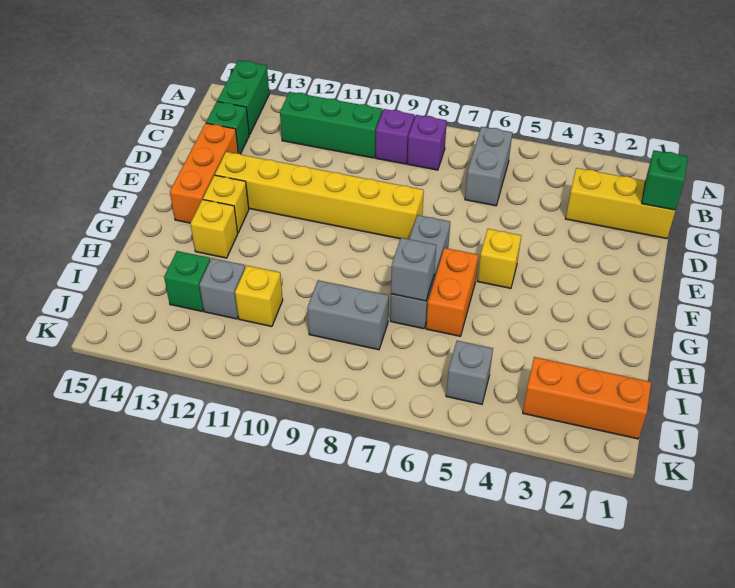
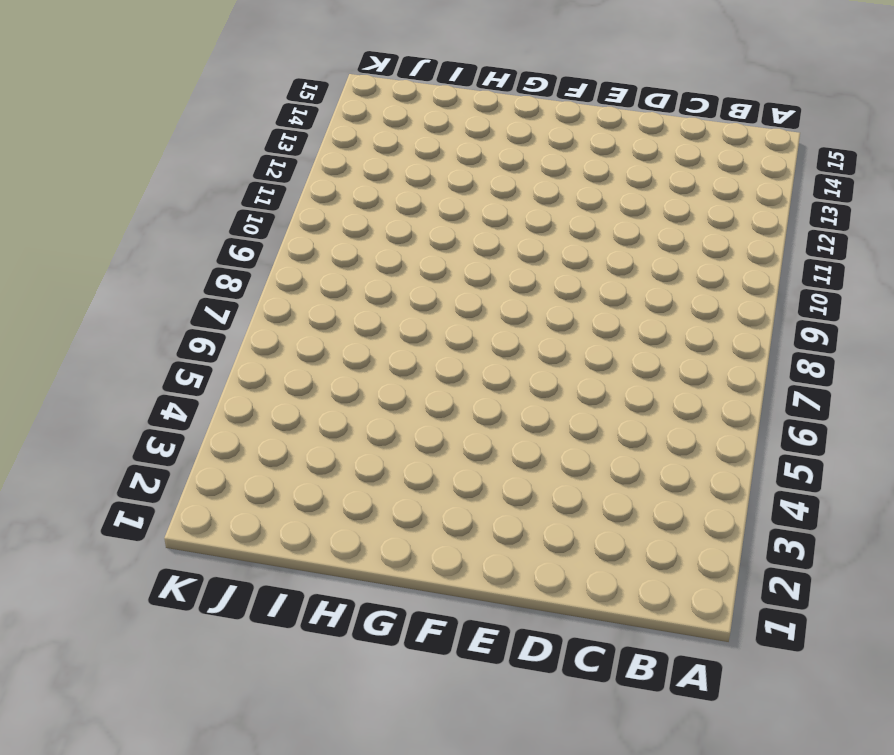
none -> green 1x2 brick [217,60,269,135]
none -> grey 1x2 brick [465,127,512,206]
none -> purple 1x1 brick [407,115,447,170]

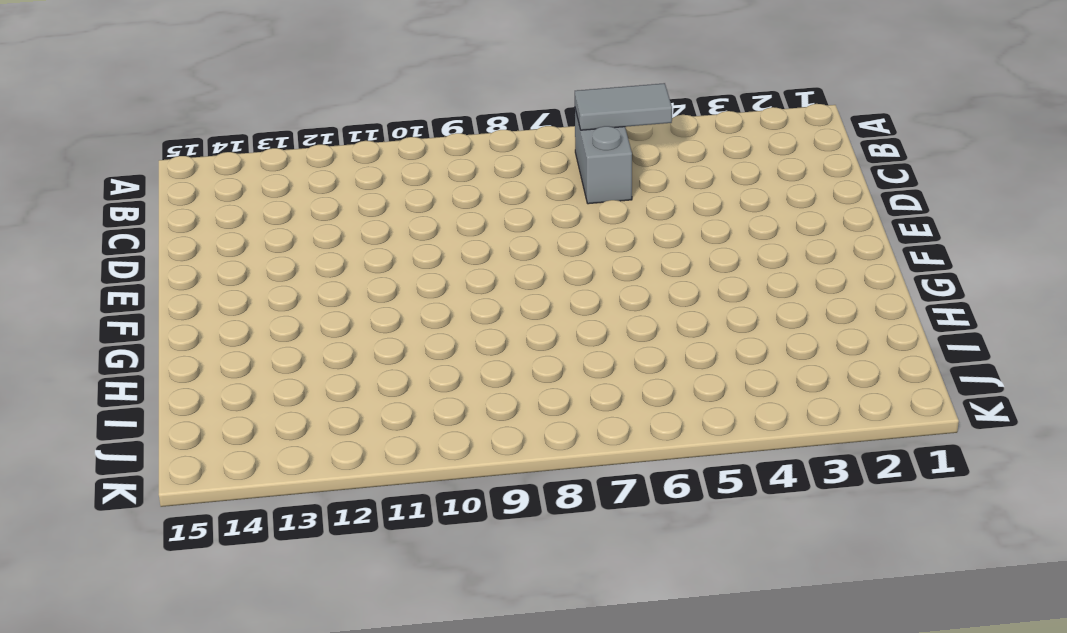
grey 1x2 tile [575,83,672,130] -> none
none -> green 1x2 brick [217,60,269,135]
none -> purple 1x1 brick [407,115,447,170]
none -> purple 1x1 brick [376,109,414,164]

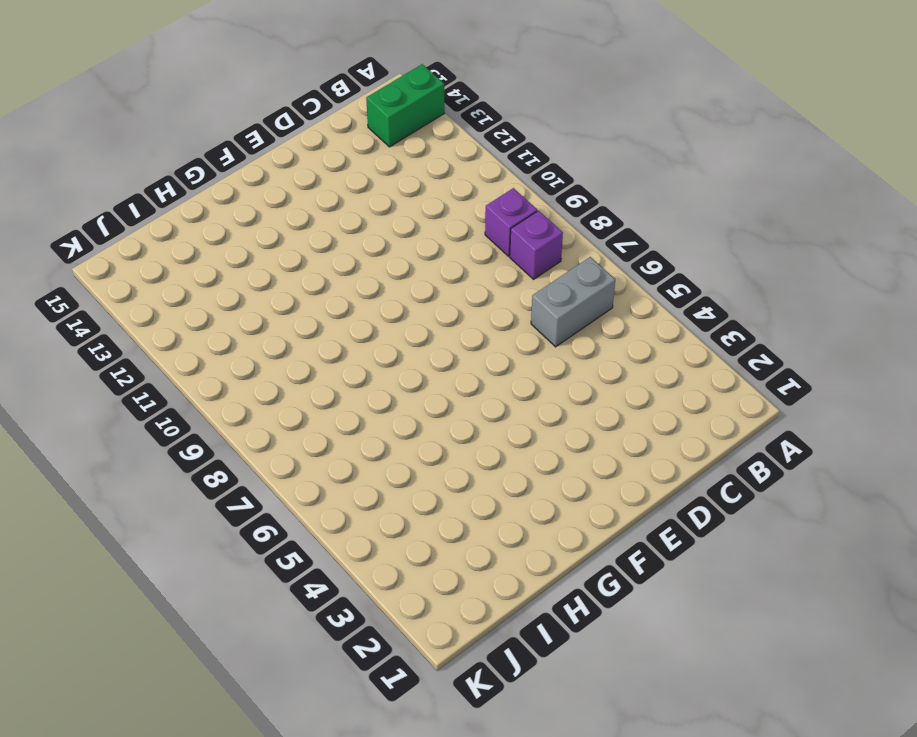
none -> green 1x3 brick [280,92,382,158]
none -> yellow 1x3 brick [566,168,676,239]
none -> green 1x1 brick [206,102,249,154]

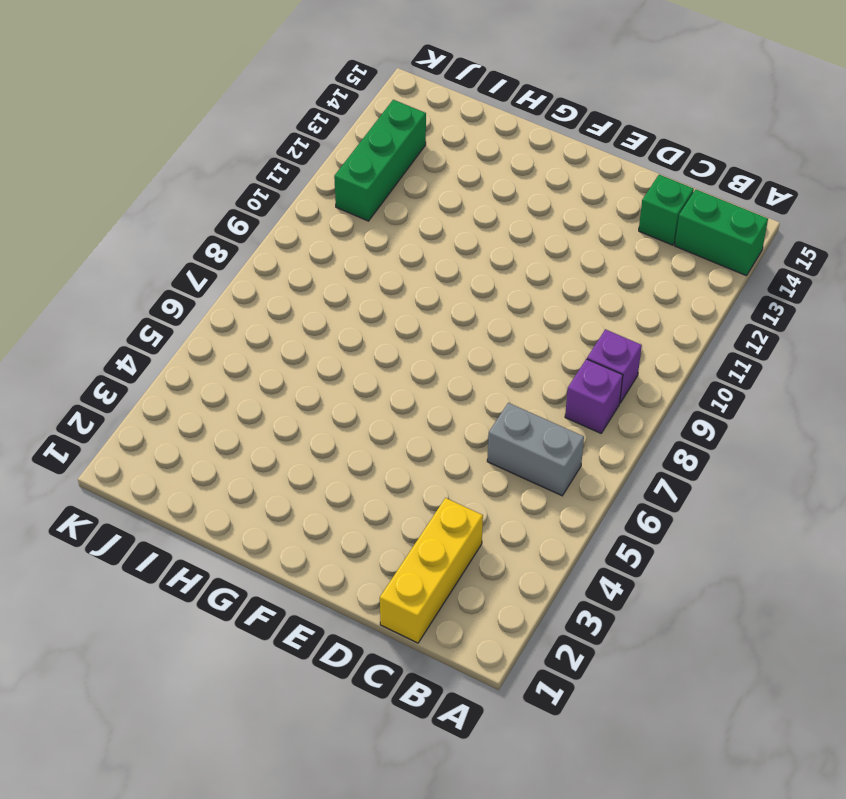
green 1x3 brick [334,100,426,221] -> green 1x3 brick moved to [280,92,382,158]
none -> orange 1x3 brick [170,123,238,223]
none -> yellow 1x6 brick [215,152,424,239]
none -> yellow 1x1 brick [478,229,521,288]

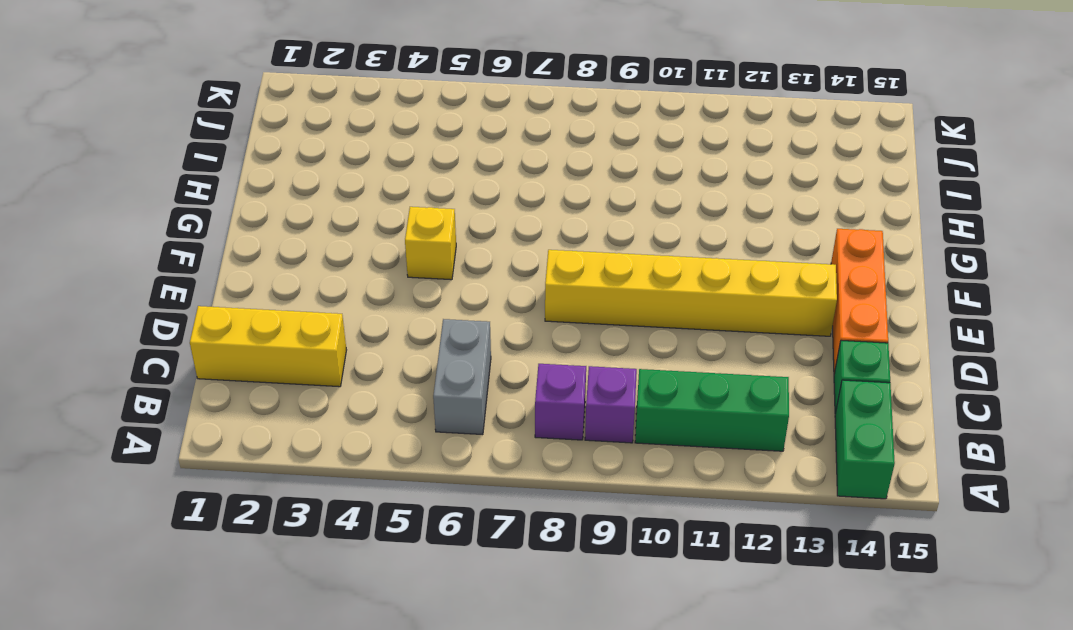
none -> grey 1x3 brick [390,215,450,329]
none -> yellow 1x1 brick [203,175,249,232]
none -> orange 1x2 brick [426,248,478,336]

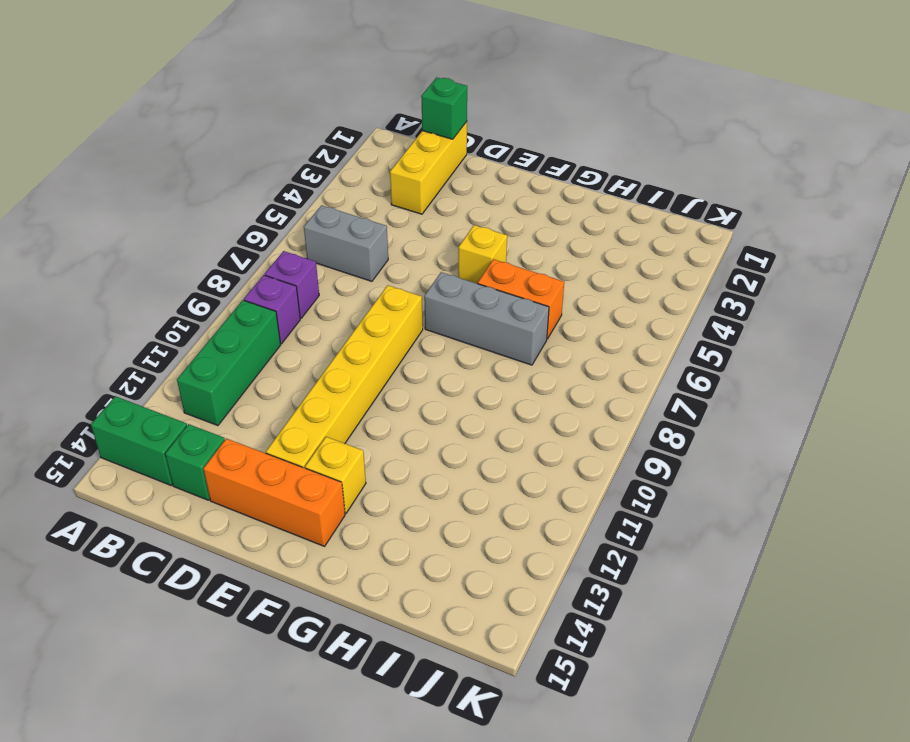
none -> yellow 1x1 brick [190,200,238,258]
none -> grey 1x2 brick [307,280,389,350]
none -> yellow 1x1 brick [235,266,283,327]

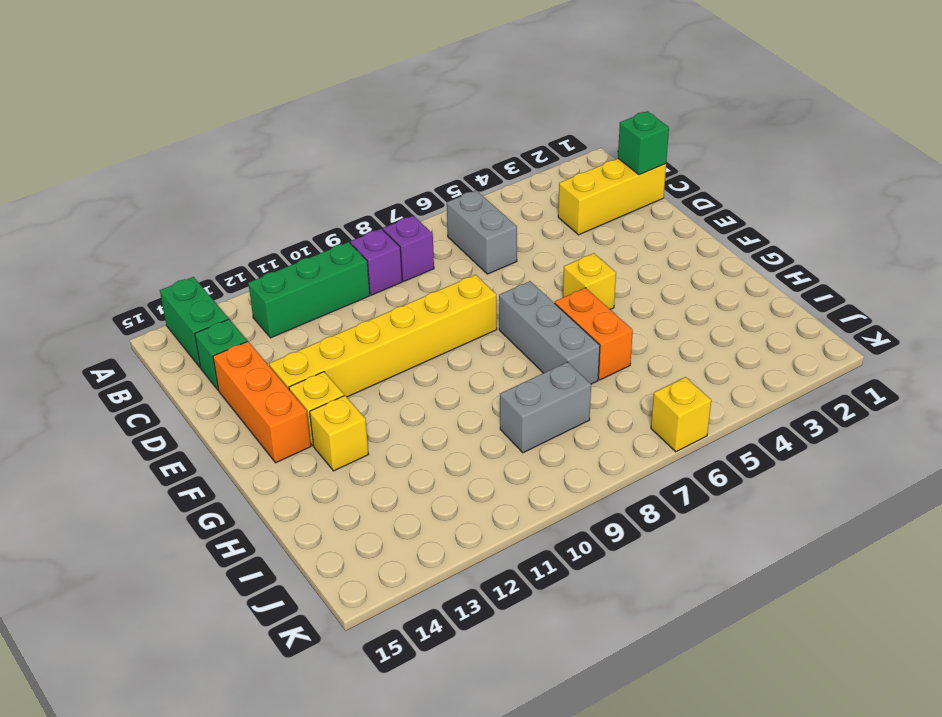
yellow 1x1 brick [651,377,711,452] -> yellow 1x1 brick moved to [235,266,283,327]
none -> grey 1x1 brick [199,258,245,319]
none -> green 1x1 brick [164,251,210,311]
none -> orange 1x3 brick [523,357,651,439]

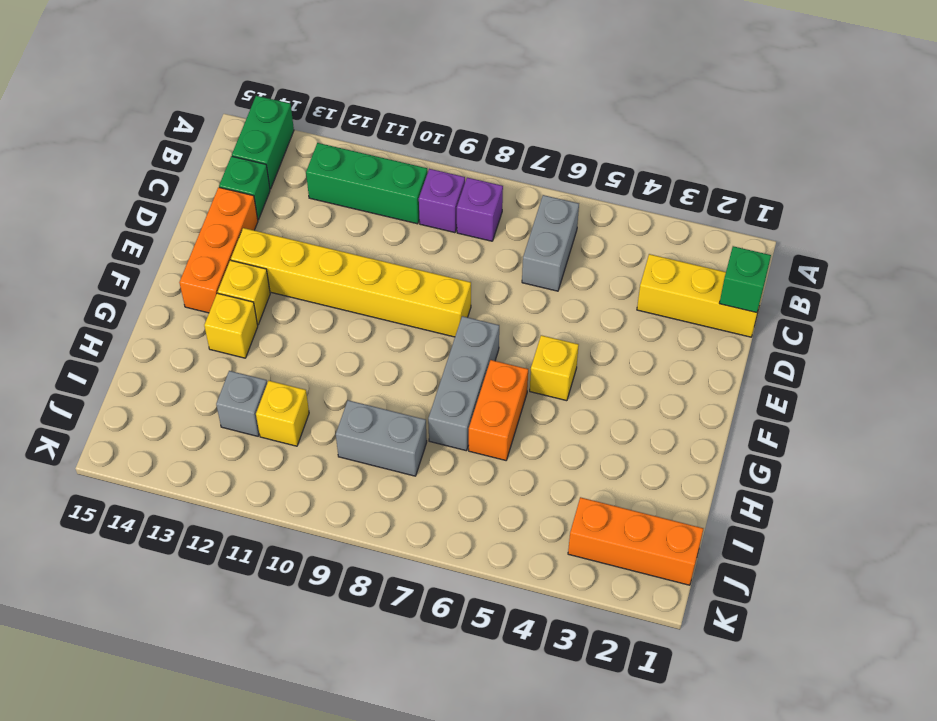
none -> green 1x1 brick [164,251,210,311]
none -> grey 1x1 brick [446,341,493,404]
none -> grey 1x1 brick [391,238,436,301]

